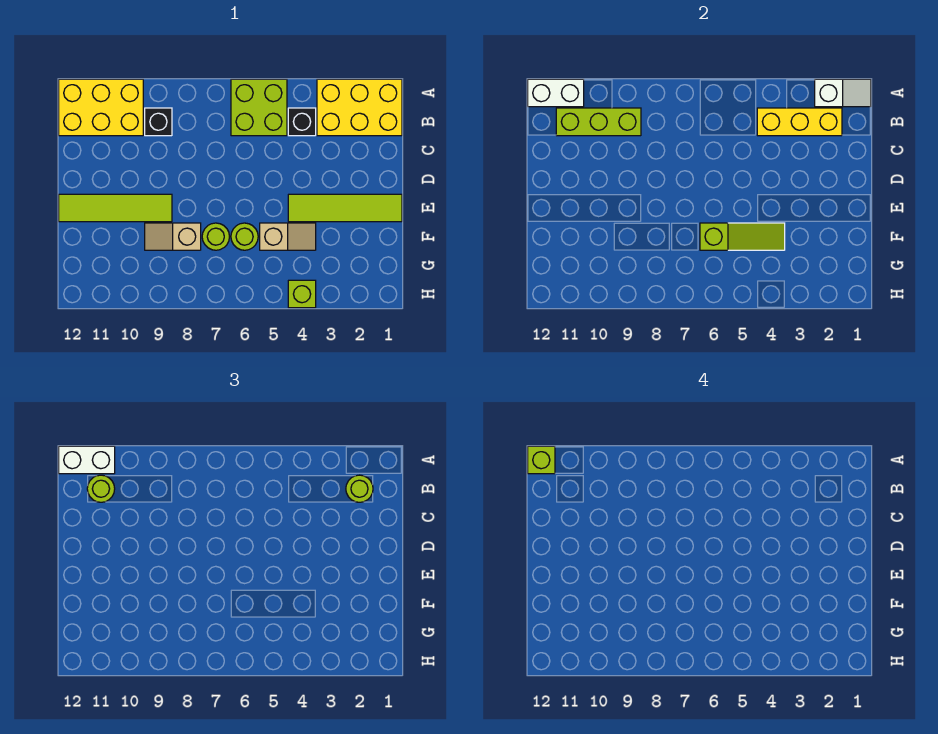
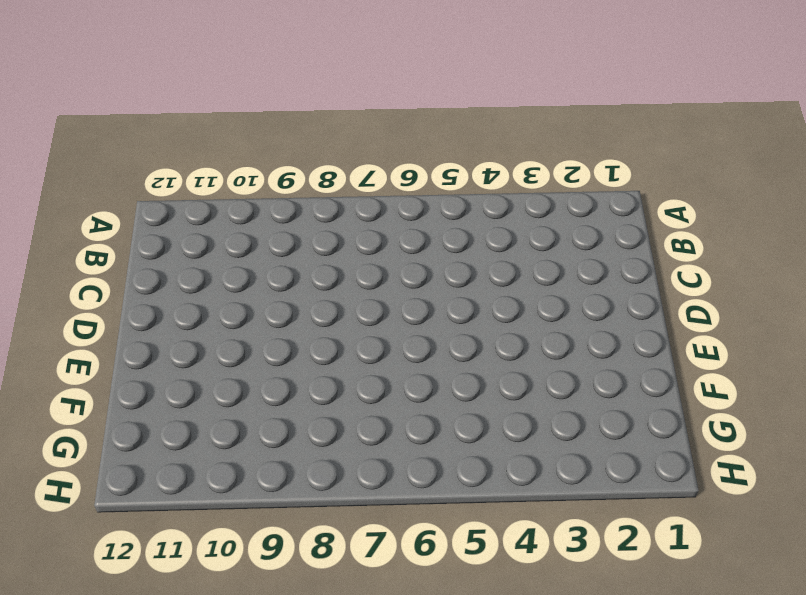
none -> yellow 2x3 brick [317,79,402,136]
none -> lime 2x2 brick [231,79,287,136]
none -> yellow 2x3 brick [59,79,143,136]

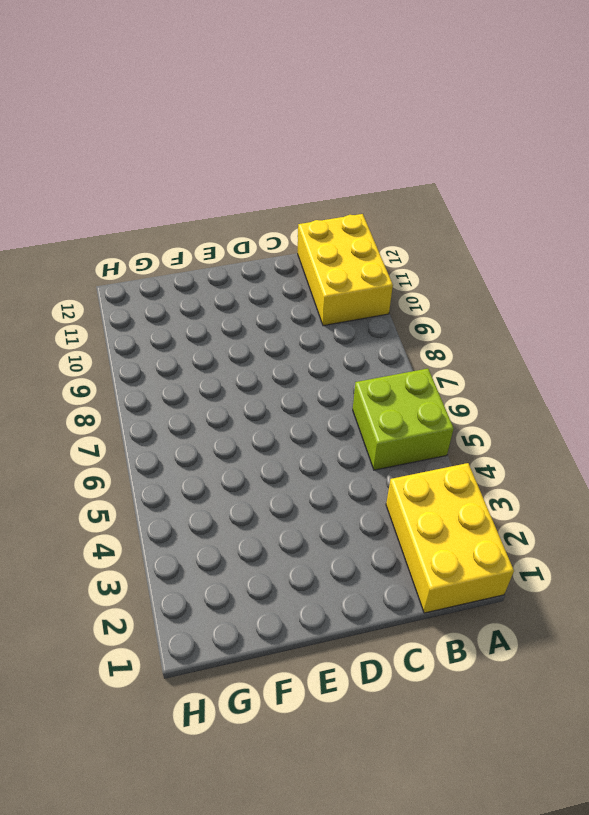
none -> black 1x1 brick [288,108,316,136]
none -> black 1x1 brick [145,108,172,136]
none -> lime 1x4 tile [288,194,402,222]

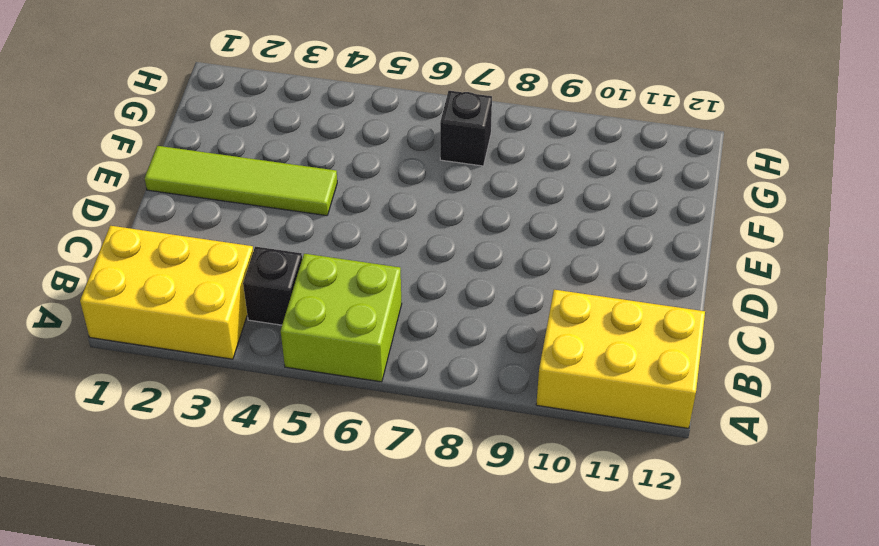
black 1x1 brick [440,91,492,166] -> black 1x1 brick moved to [145,108,172,136]
none -> lime 1x4 tile [59,194,172,222]
none -> tan 1x2 slope [260,223,316,250]
none -> lime 1x1 round brick [231,223,258,250]

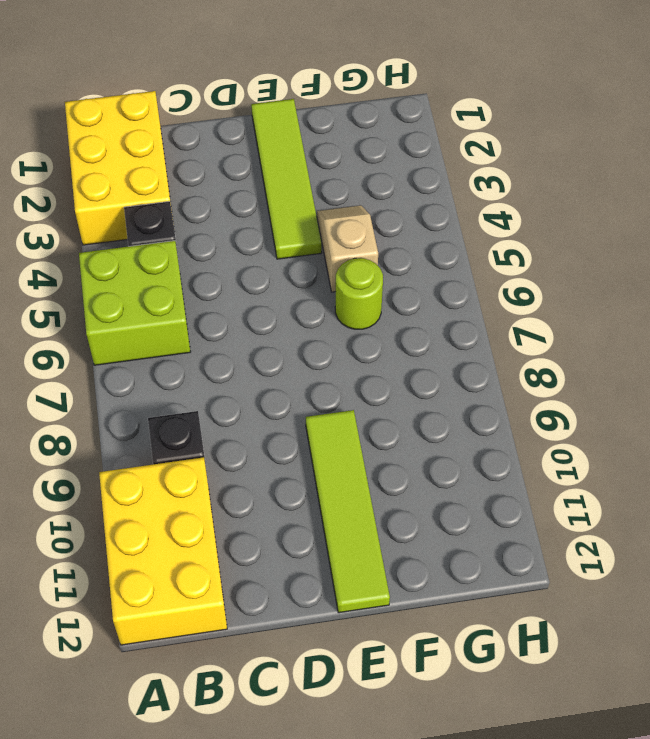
none -> lime 1x1 round brick [202,223,230,250]
none -> tan 1x2 slope [145,223,201,250]
none -> lime 1x1 brick [288,280,316,308]

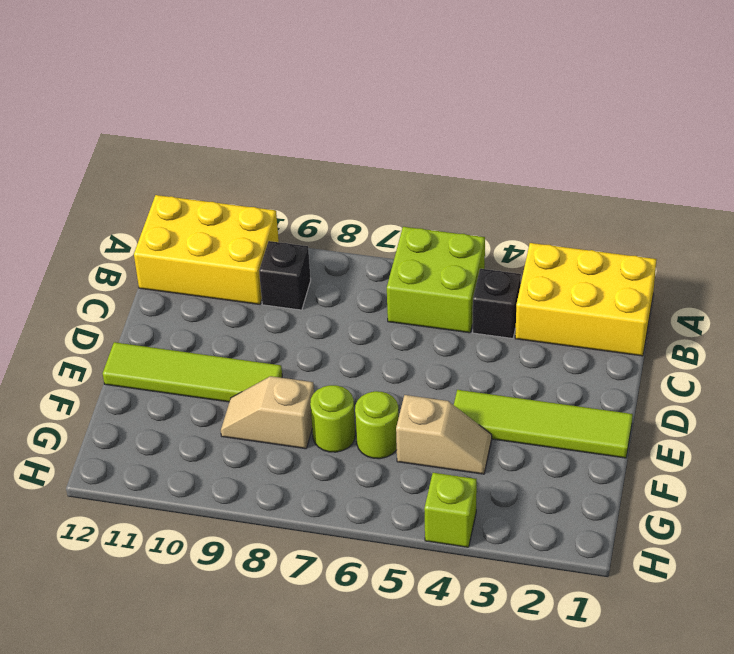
none -> white 1x2 slope [815,79,871,107]
none -> white 1x2 brick [528,79,584,107]
none -> yellow 1x3 brick [757,108,842,136]

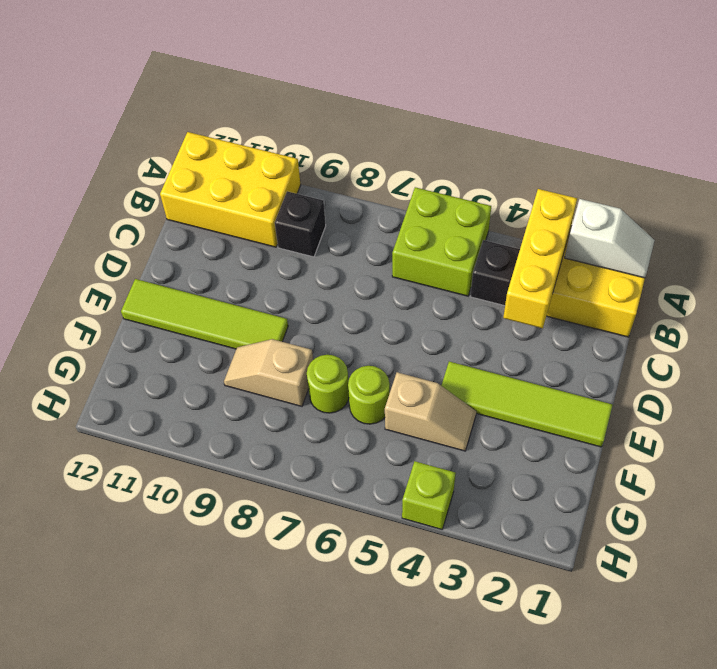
yellow 1x3 brick [503,189,577,328] -> yellow 1x3 brick turned to [757,108,842,136]
none -> white 1x2 brick [528,79,584,107]
none -> lime 1x3 brick [556,108,641,136]
none -> lime 1x3 slope [700,223,785,250]

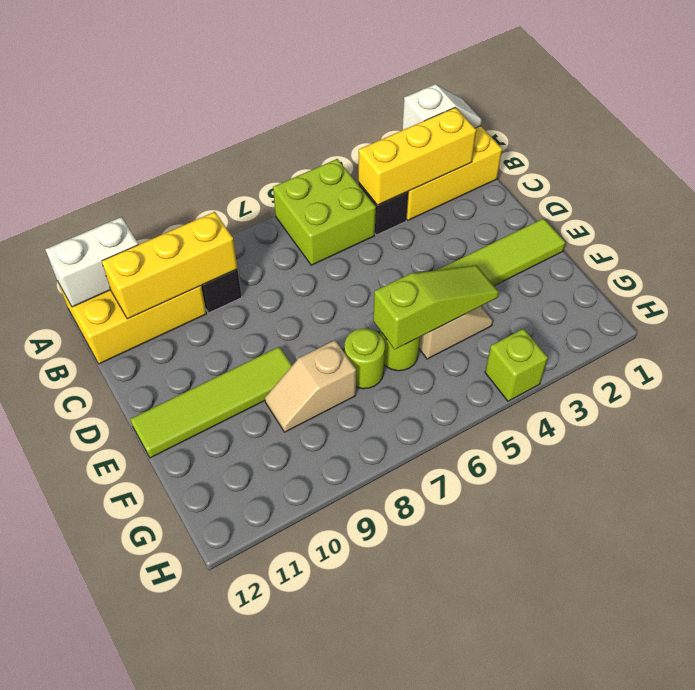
yellow 1x3 brick [102,212,238,319] -> lime 1x3 brick [556,108,641,136]
none -> white 1x2 brick [59,446,115,474]
none -> lime 1x1 round brick [346,475,373,502]
none -> lime 1x1 round brick [87,475,115,502]

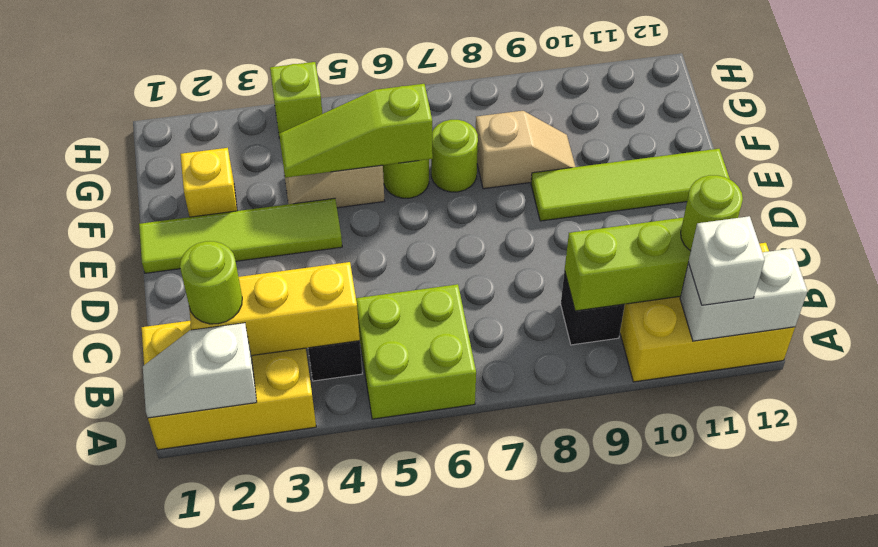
white 1x1 brick [688,216,765,305] -> white 1x2 brick [59,446,115,474]
yellow 1x1 brick [180,148,237,217] -> none
none -> lime 1x1 brick [528,446,555,474]

